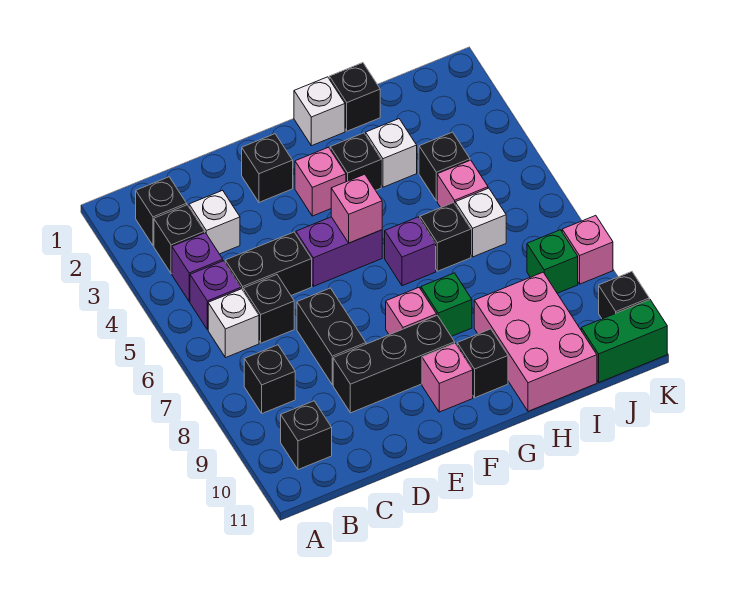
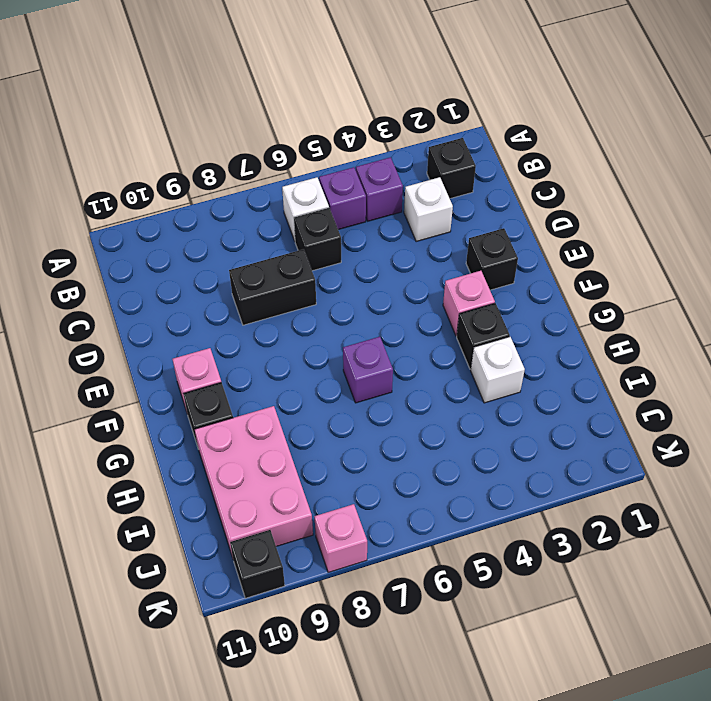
pink 2x3 brick [195,406,313,557] -> pink 2x3 brick turned to [474,272,597,411]
none -> black 1x1 brick [154,205,205,274]
none -> black 1x1 brick [244,345,295,413]
none -> black 1x1 brick [281,401,332,470]
none -> black 1x2 brick [225,232,312,295]

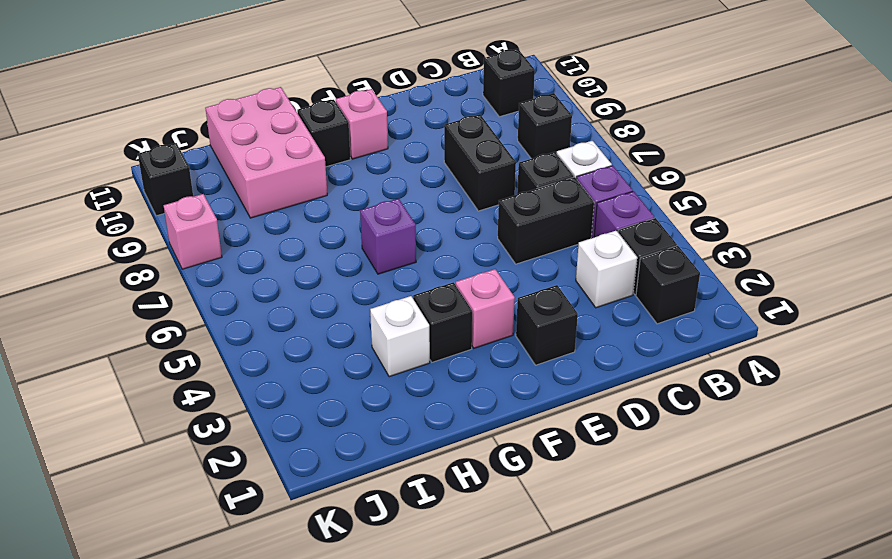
none -> black 1x3 brick [333,315,455,413]
none -> purple 1x2 brick [296,217,382,286]
none -> pink 1x1 brick [386,288,437,335]
none -> white 1x1 brick [294,77,345,146]

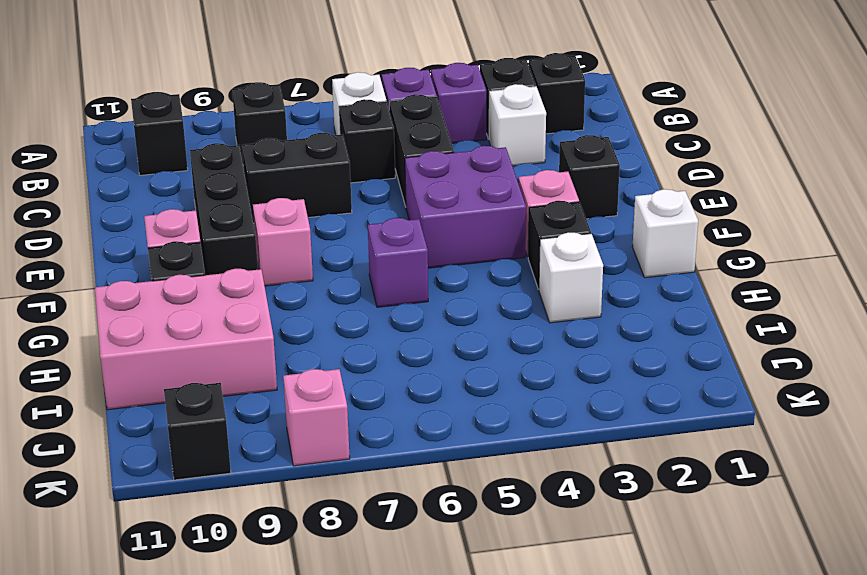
purple 2x2 brick [405,146,526,268] -> purple 1x2 brick [296,217,382,286]
none -> green 1x1 brick [421,273,472,337]
none -> black 1x1 brick [329,63,380,131]
none -> black 1x1 brick [420,203,471,271]
none -> black 1x1 brick [419,132,470,201]

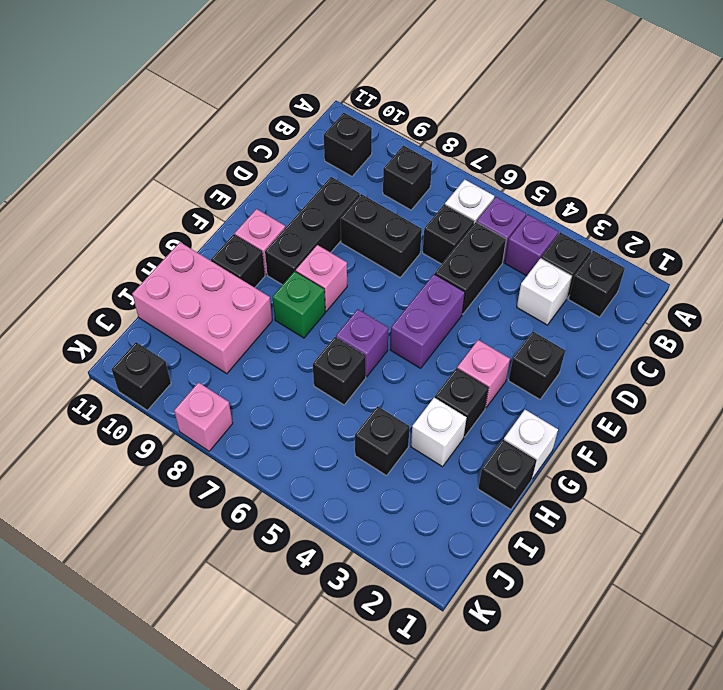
none -> pink 1x1 brick [437,160,488,207]
none -> white 1x1 brick [455,188,506,257]
none -> green 1x1 brick [527,230,578,293]
none -> green 1x2 brick [581,300,667,382]

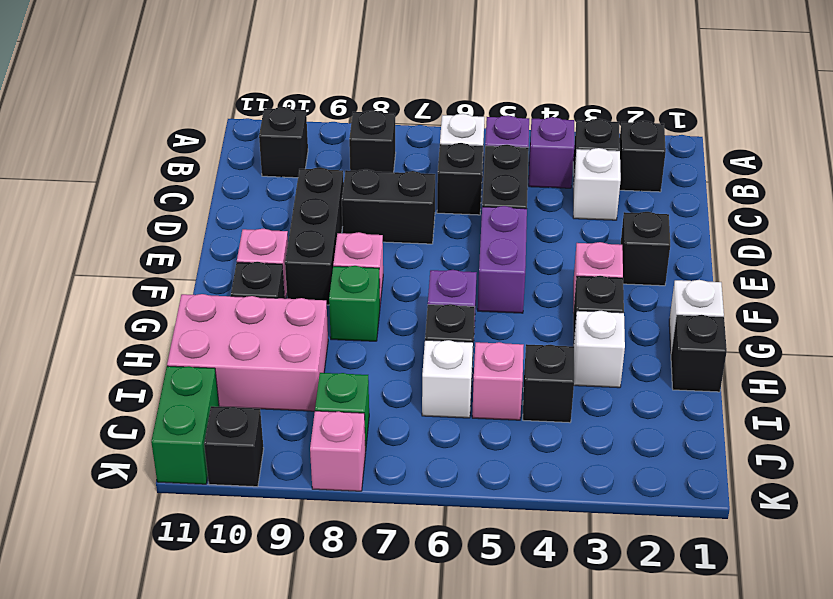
none -> pink 1x1 brick [331,174,382,243]

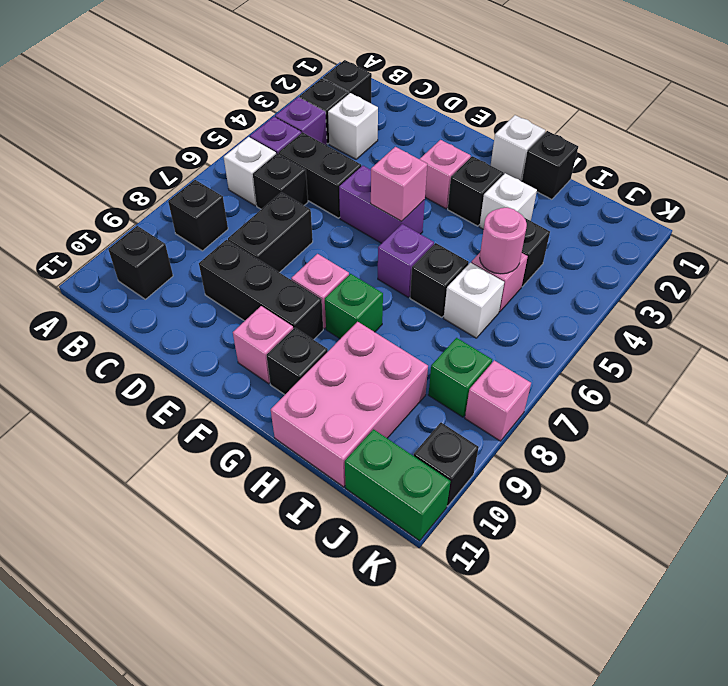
pink 1x1 round brick [480,207,527,274] -> none
none -> black 1x1 brick [242,134,293,202]

